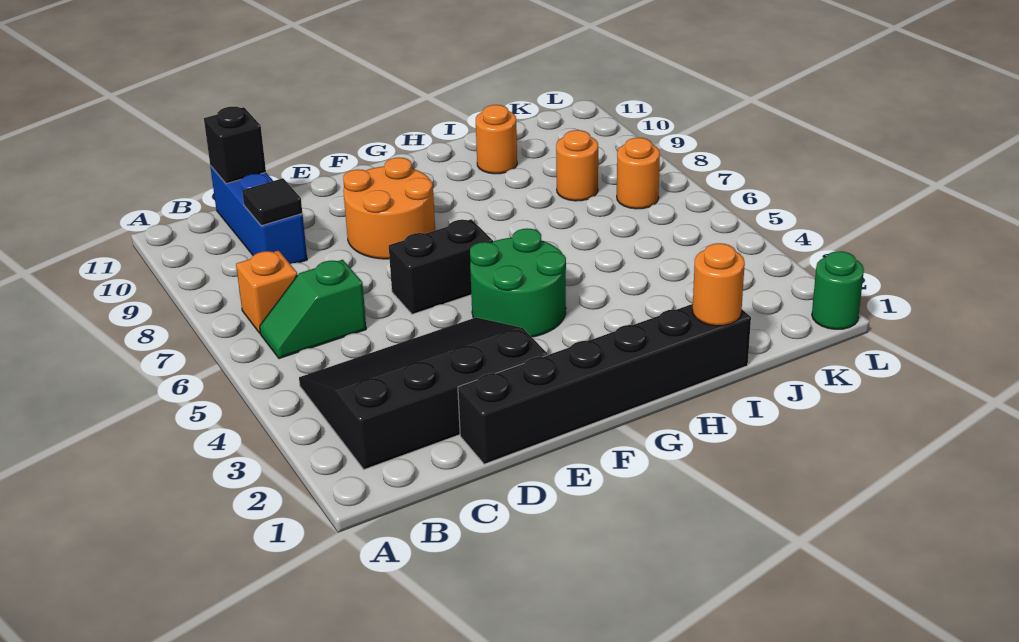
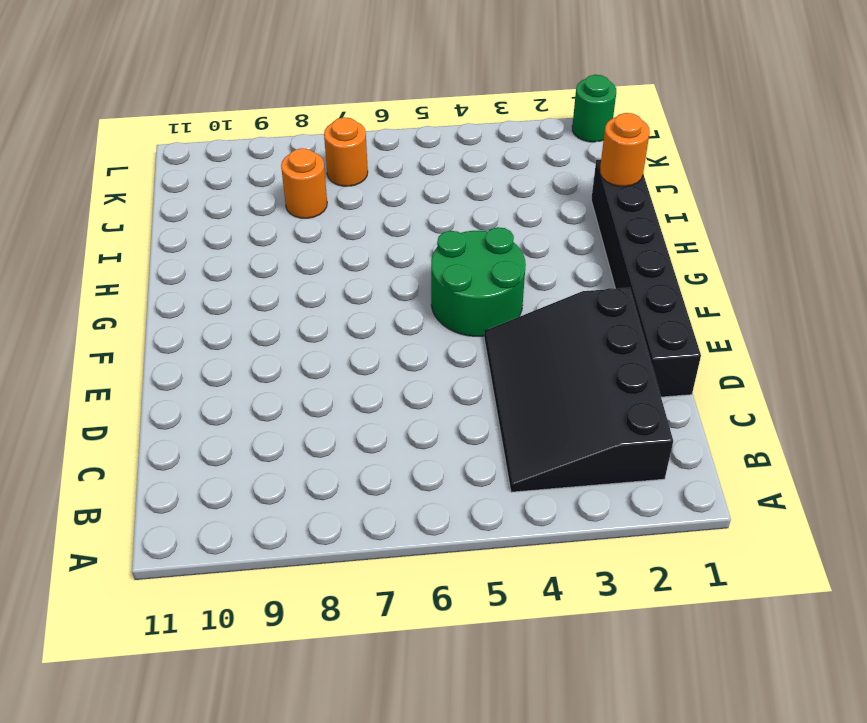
none -> green 1x2 slope [260,260,366,359]
none -> orange 1x1 brick [236,251,297,333]
none -> blue 1x3 brick [210,166,307,264]

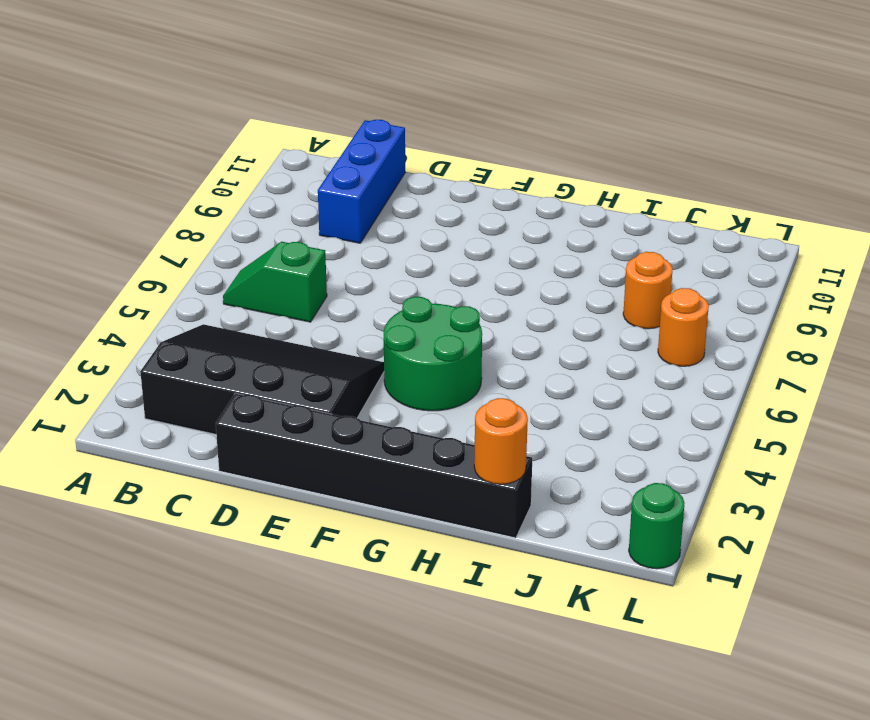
none -> orange 1x1 brick [236,251,297,333]
none -> black 1x2 brick [389,219,493,314]
none -> orange 2x2 round brick [343,158,435,259]

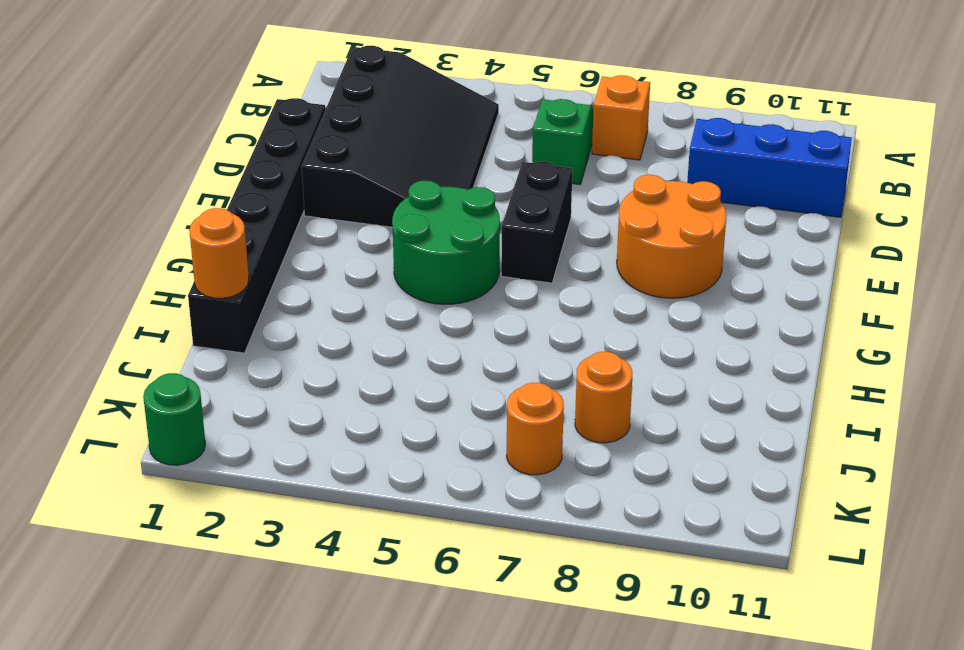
none -> orange 1x1 round brick [476,105,517,174]
none -> black 1x1 tile [242,178,302,226]
none -> black 1x1 brick [204,107,266,184]

